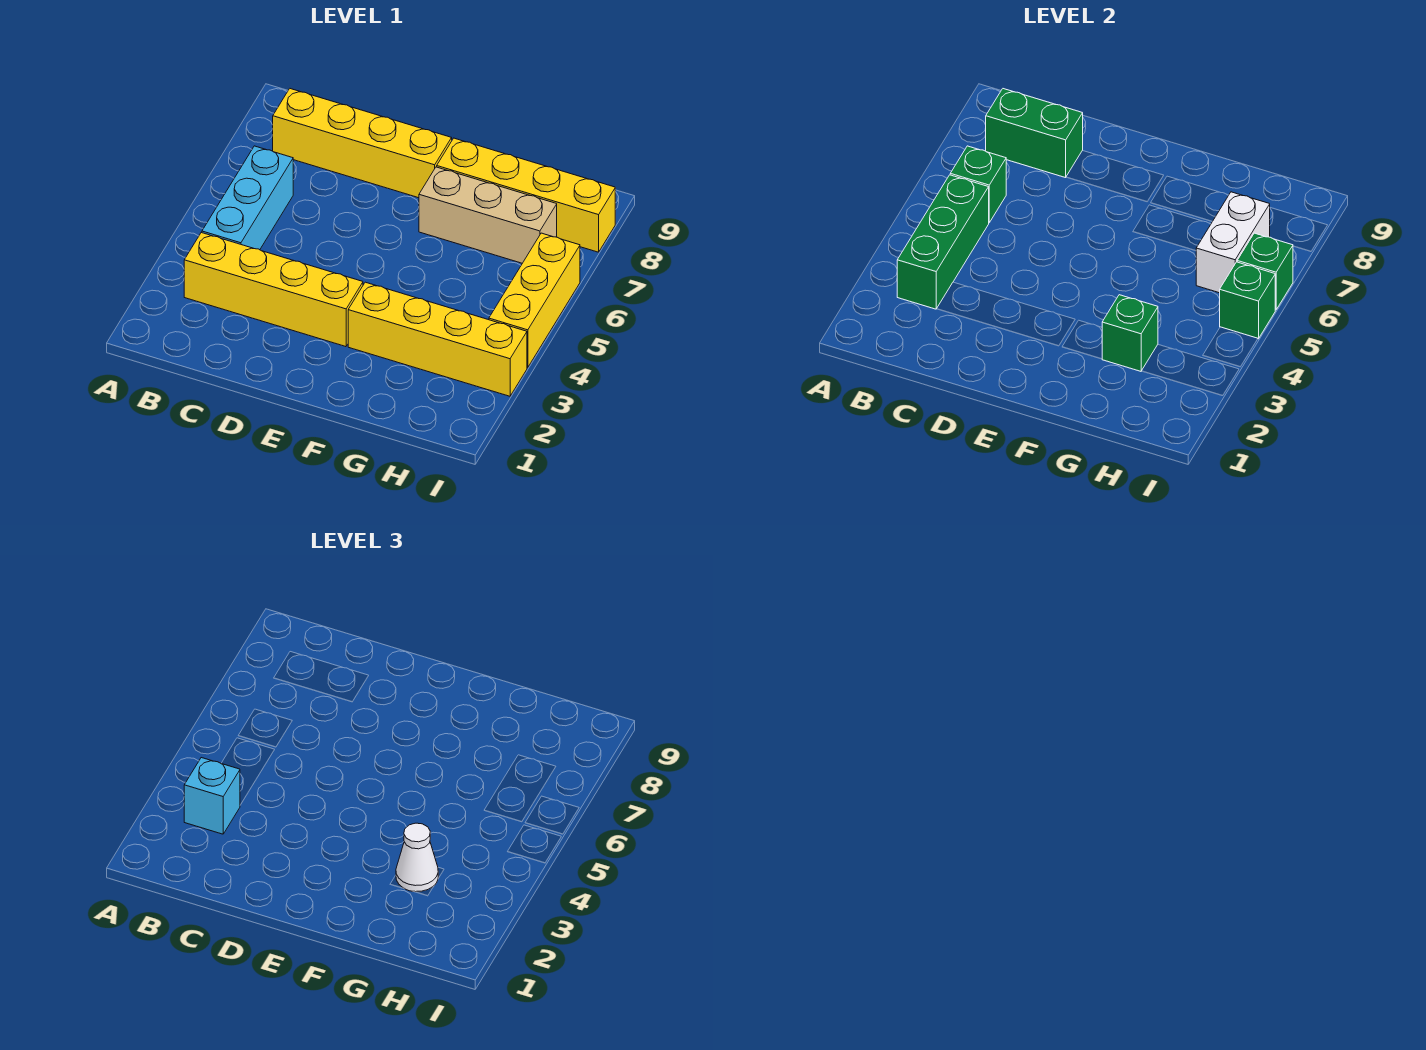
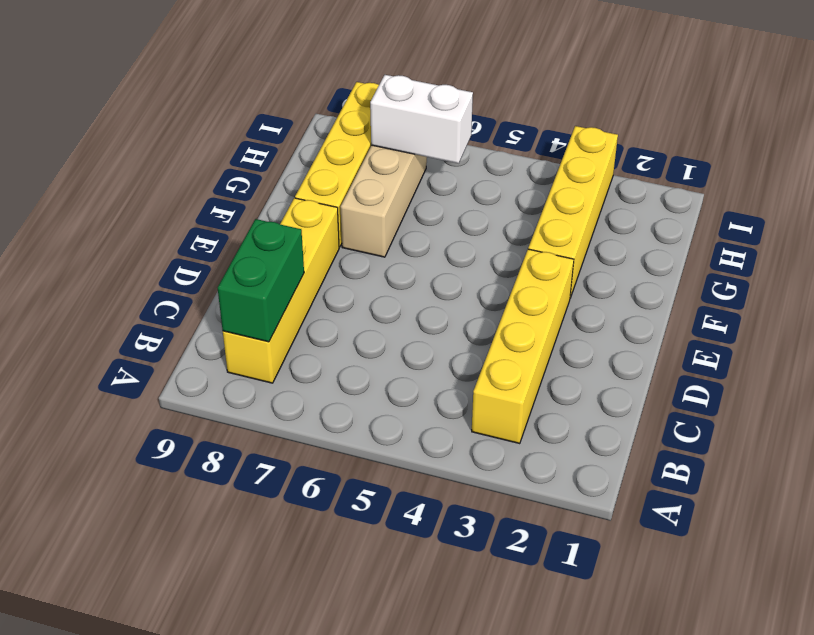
none -> cyan 1x3 brick [202,146,293,250]
none -> yellow 1x3 brick [489,233,580,368]
none -> green 1x3 brick [897,175,989,309]

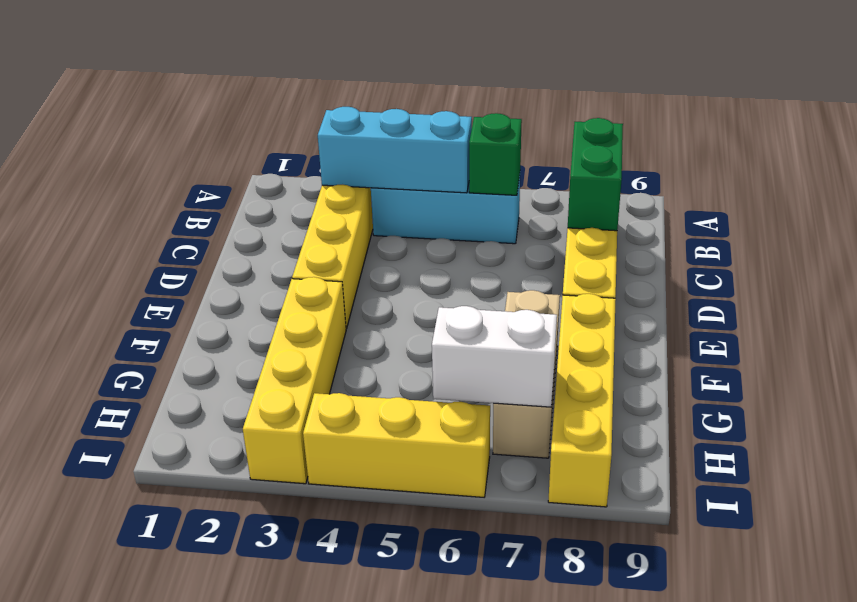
cyan 1x3 brick [318,107,472,193] -> green 1x3 brick [897,175,989,309]
none -> green 1x1 brick [1102,295,1158,371]
none -> green 1x1 brick [1220,262,1275,339]
none -> green 1x1 brick [1237,233,1293,310]

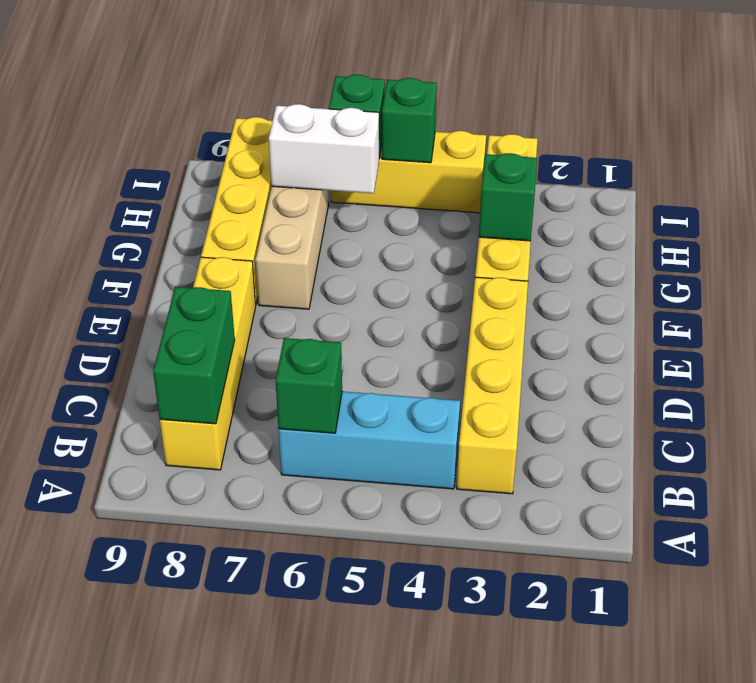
none -> green 1x3 brick [897,175,989,309]
none -> cyan 1x1 brick [184,758,240,834]
none -> white 1x1 cone [396,823,438,892]

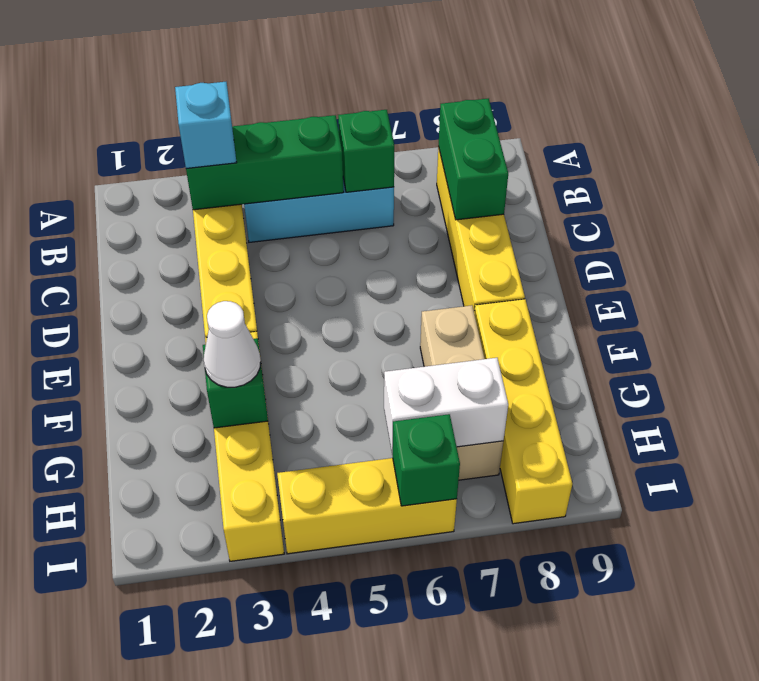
none -> green 1x1 brick [1220,262,1275,339]

